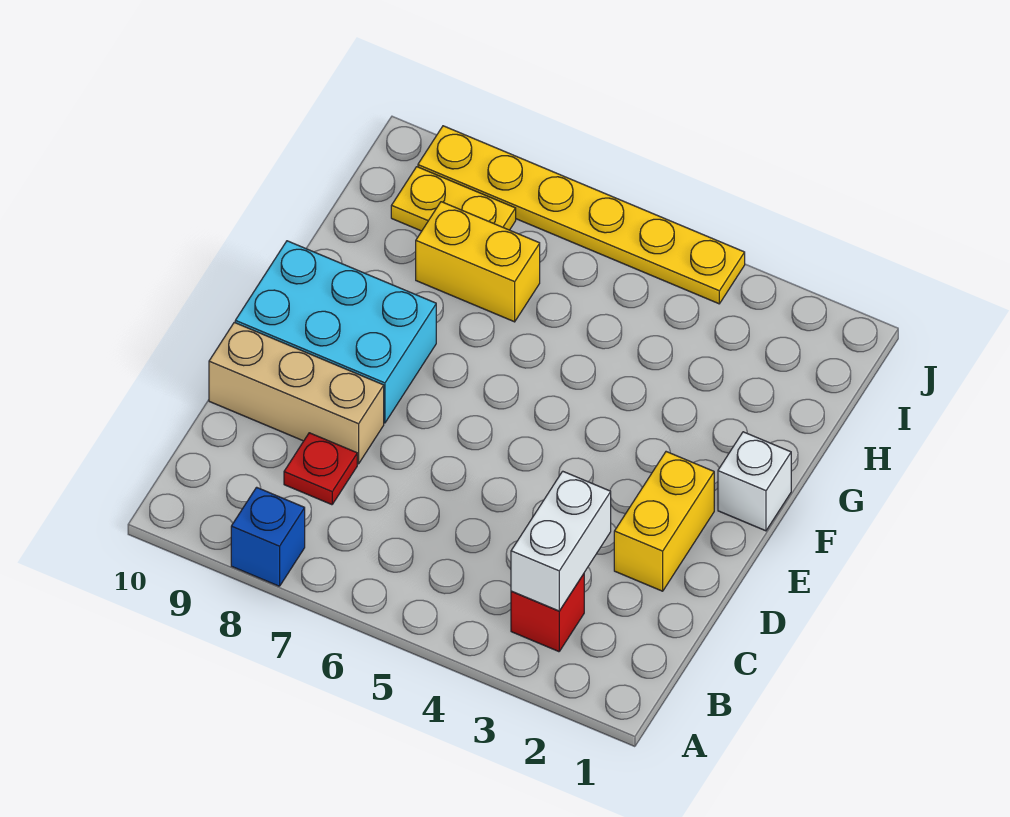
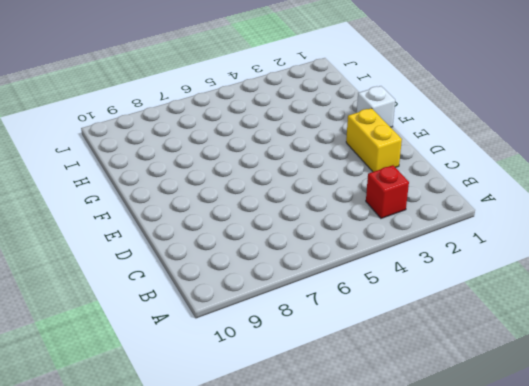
none -> blue 1x1 brick [231,487,305,586]
none -> red 1x1 plate [284,433,357,505]

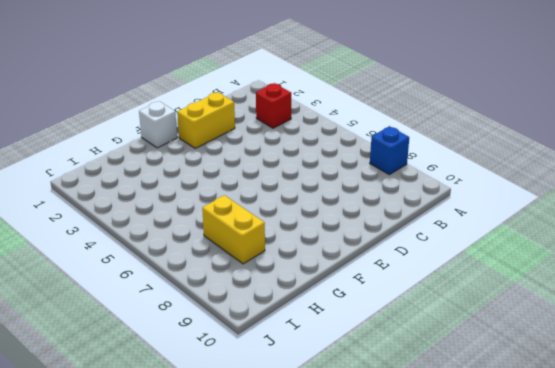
none -> red 1x1 plate [284,433,357,505]
none -> tan 1x3 brick [209,322,384,464]

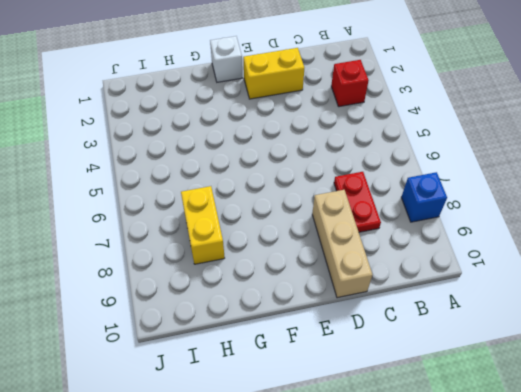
red 1x2 plate [334,172,381,232] -> red 1x1 plate [284,433,357,505]
none -> cyan 2x3 brick [235,241,436,423]
none -> yellow 1x2 plate [391,167,516,231]

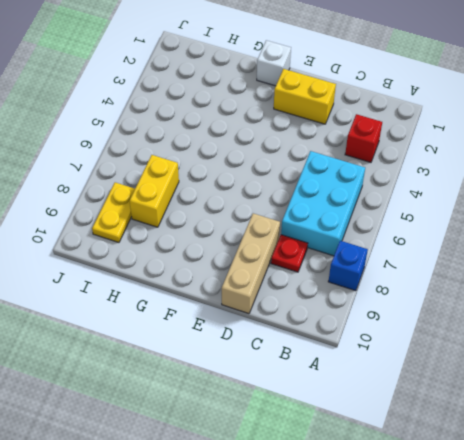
cyan 2x3 brick [281,151,365,256] -> cyan 2x3 brick moved to [235,241,436,423]
none -> yellow 1x6 plate [418,126,745,304]
none -> white 1x2 brick [511,471,611,611]

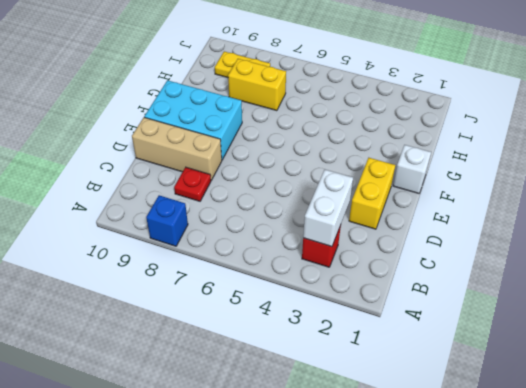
none -> yellow 1x6 plate [418,126,745,304]

